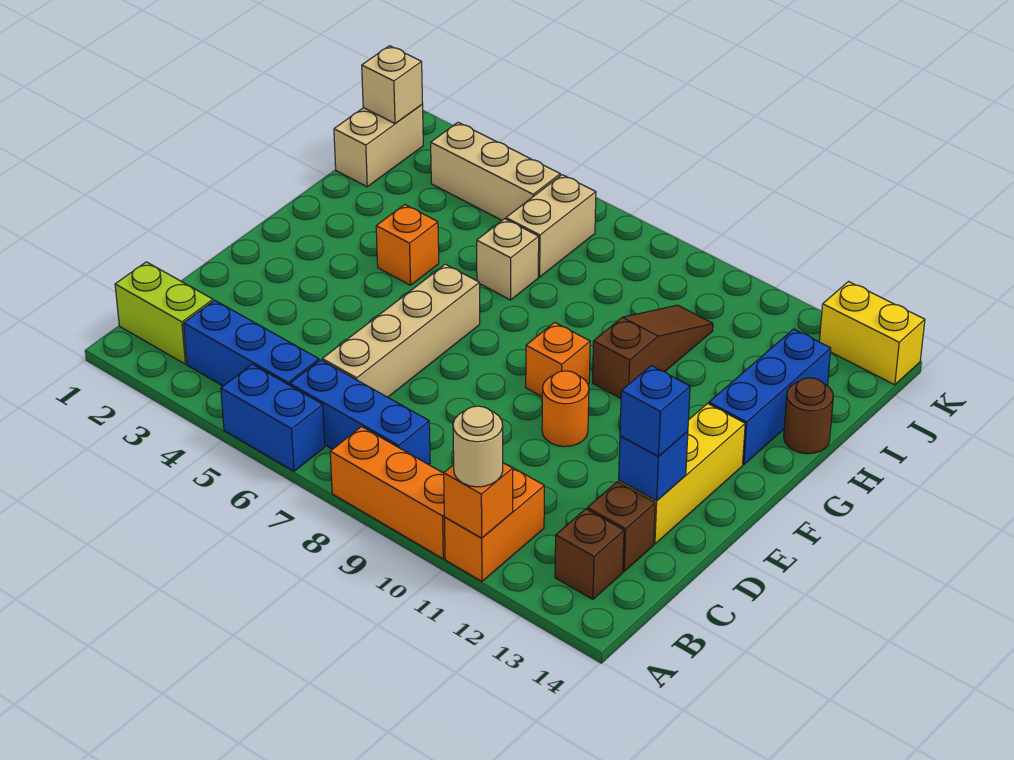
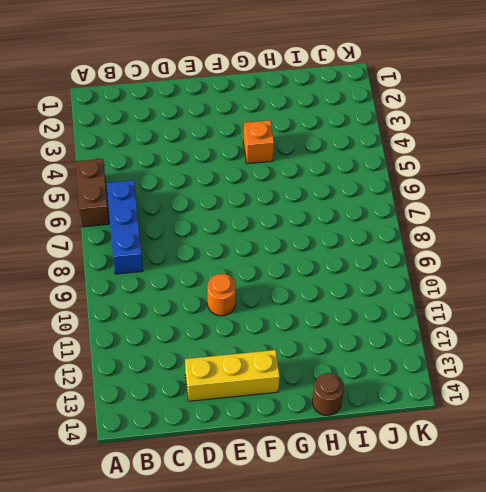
brown 1x2 brick [76,159,109,227] -> blue 1x2 brick [221,364,325,471]
none -> orange 1x3 brick [330,427,445,559]
none -> orange 1x2 brick [444,465,544,581]
none -> lime 1x2 brick [115,262,213,364]

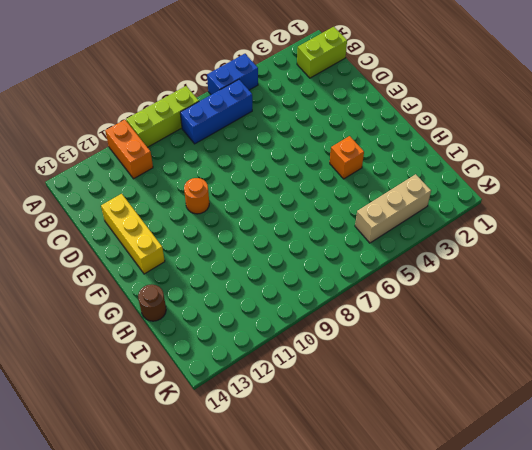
lime 1x3 brick [126,86,199,147] -> orange 1x3 brick [330,427,445,559]
none -> blue 1x3 brick [184,300,319,386]
none -> brown 1x1 brick [555,509,624,599]
none -> tan 1x4 brick [322,264,480,397]

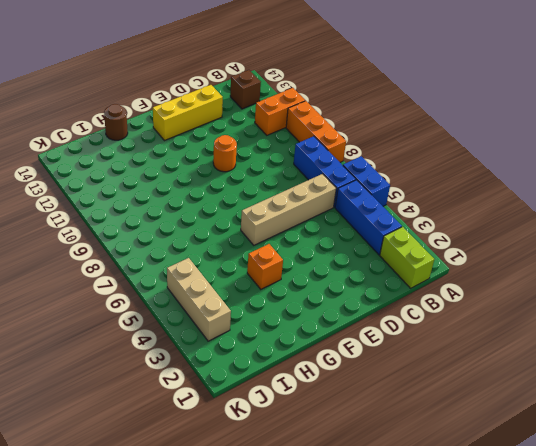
none -> brown 1x1 brick [587,482,655,571]
none -> orange 1x1 brick [526,322,590,396]
none -> brown 1x3 slope [593,305,713,398]

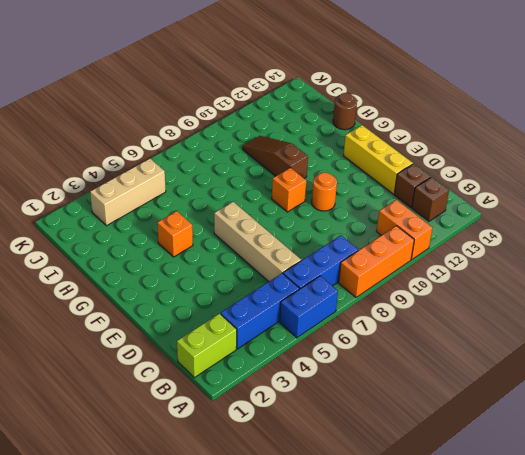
none -> blue 1x3 brick [709,329,831,465]
none -> tan 1x1 brick [477,219,539,300]
none -> tan 1x2 brick [334,105,423,187]

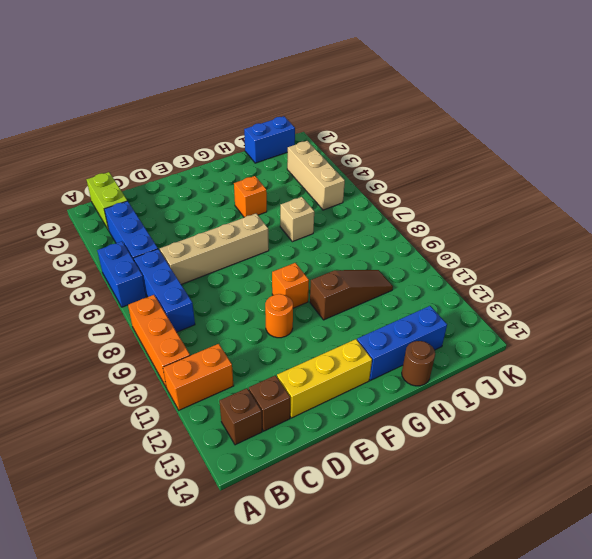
blue 1x2 brick [244,116,295,163] -> tan 1x2 brick [334,105,423,187]
none -> tan 1x2 brick [506,175,596,277]
none -> yellow 1x2 brick [819,282,925,385]
none -> orange 1x1 brick [444,463,513,538]

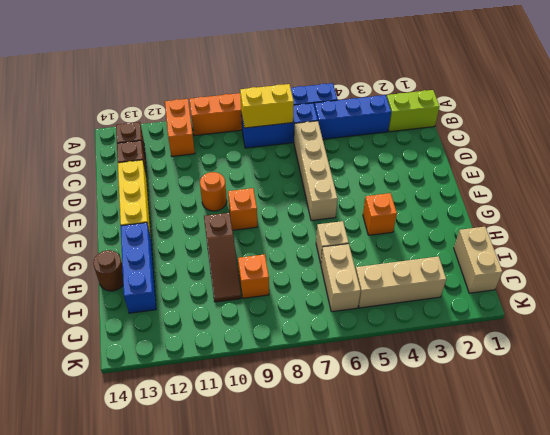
yellow 1x2 brick [240,84,294,128] -> yellow 1x2 brick moved to [819,282,925,385]
orange 1x1 brick [238,254,269,298] -> orange 1x1 brick moved to [444,463,513,538]
none -> blue 1x1 brick [619,431,688,501]
none -> tan 1x1 brick [362,46,423,123]
none -> tan 1x1 round brick [453,406,503,487]

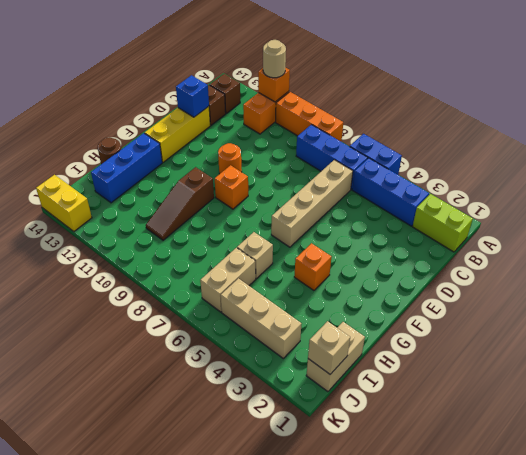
none -> blue 1x1 brick [620,366,690,456]

